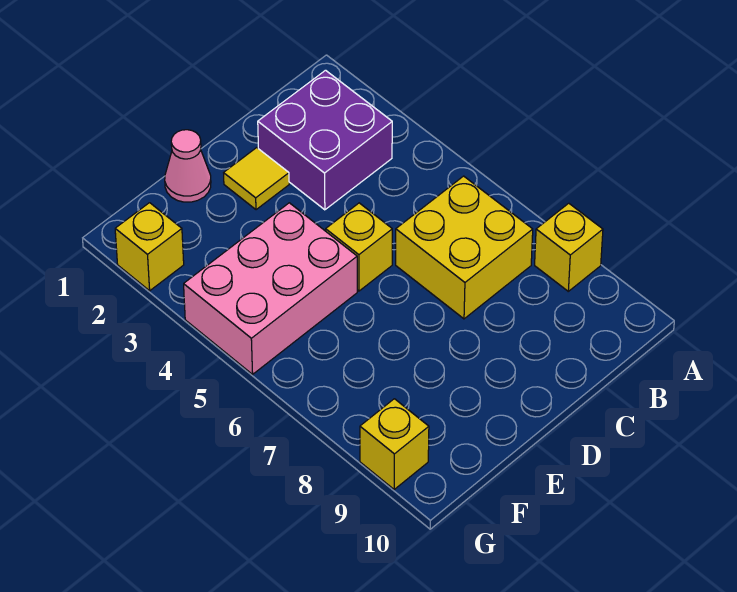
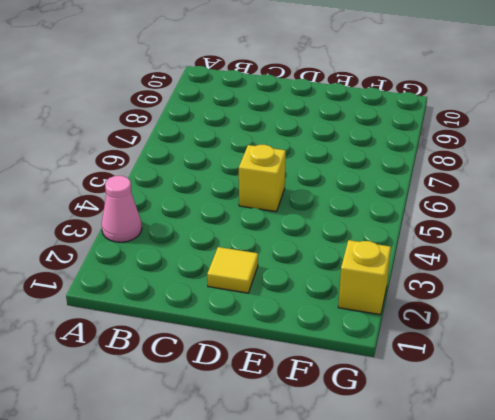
pink 1x1 cone [101,176,142,242] -> pink 1x1 cone moved to [165,130,211,202]
none -> yellow 1x1 brick [535,203,603,291]
none -> purple 2x2 brick [258,70,392,210]

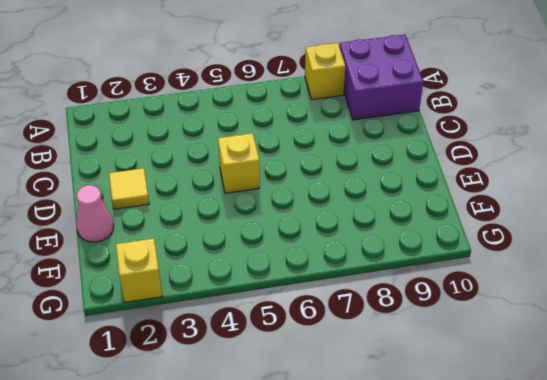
purple 2x2 brick [339,35,423,120] -> purple 2x2 brick moved to [258,70,392,210]
none -> yellow 2x2 brick [396,176,533,319]
none -> pink 2x3 brick [184,203,357,374]

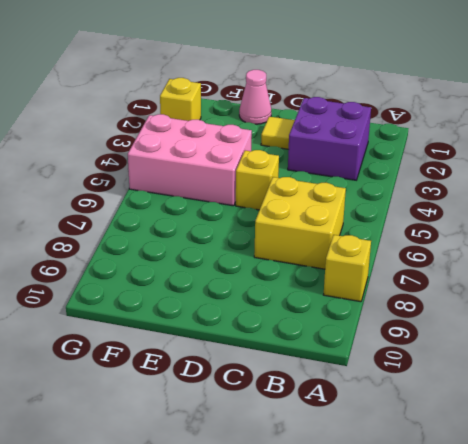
none -> yellow 1x1 brick [360,399,429,489]

